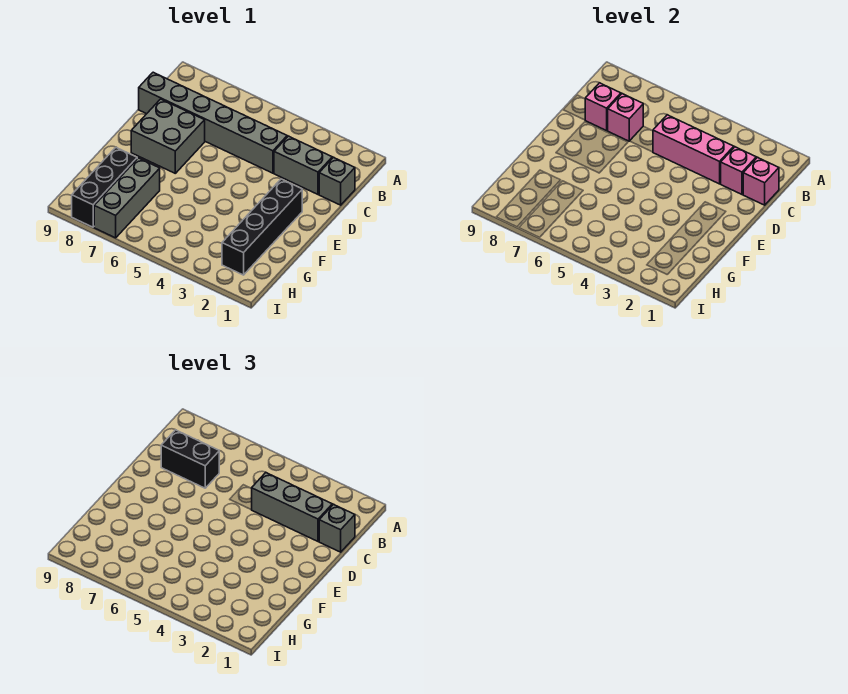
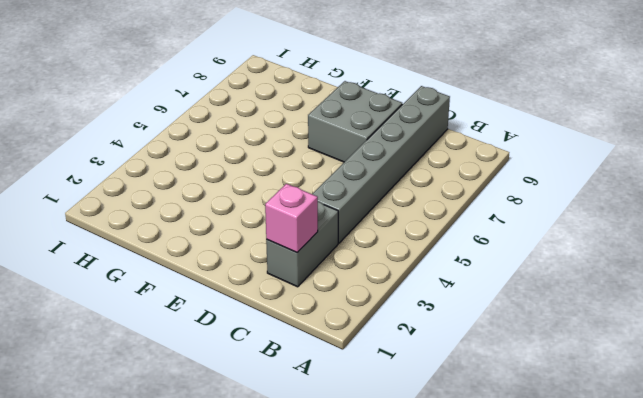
none -> grey 1x1 brick [319,157,355,205]
none -> black 1x4 brick [222,179,302,275]
none -> grey 1x3 brick [94,158,160,238]

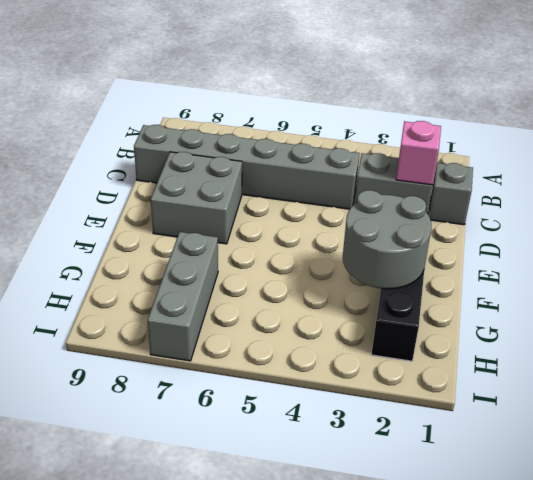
grey 2x2 round brick [343,190,432,289] -> none
none -> black 1x3 brick [72,147,137,227]
none -> pink 1x1 brick [743,157,779,205]
none -> pink 1x3 brick [653,115,734,184]

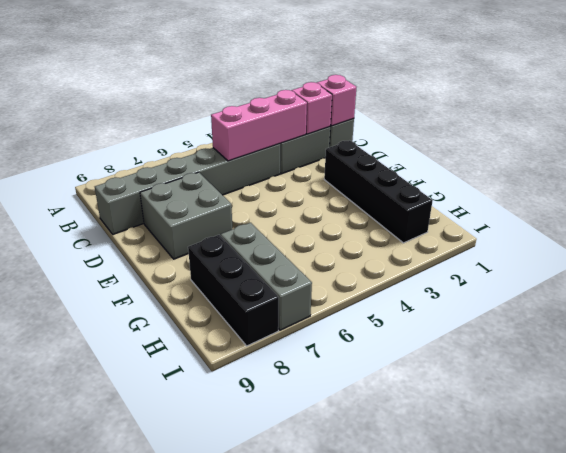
none -> pink 1x1 brick [608,94,643,141]
none -> pink 1x1 brick [585,83,621,131]
none -> grey 1x1 brick [319,504,355,552]

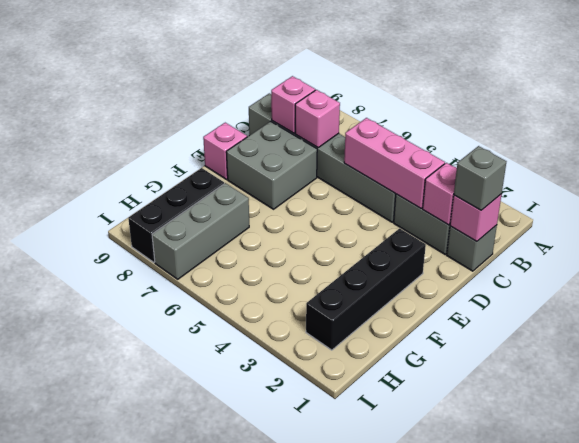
pink 1x1 brick [203,123,247,179] -> none
none -> grey 1x3 brick [251,473,332,541]
none -> black 1x2 brick [161,430,219,488]

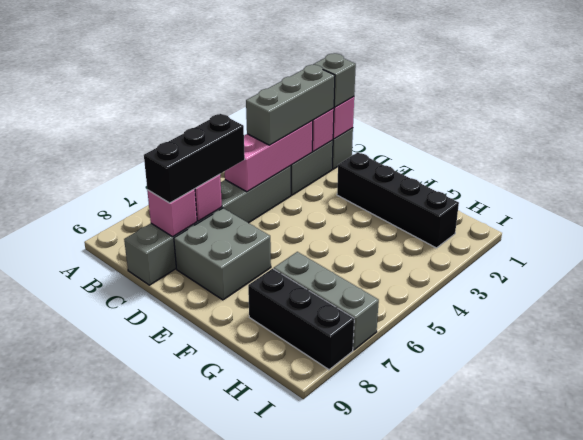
black 1x3 brick [144,114,245,203] -> black 1x2 brick [161,430,219,488]

